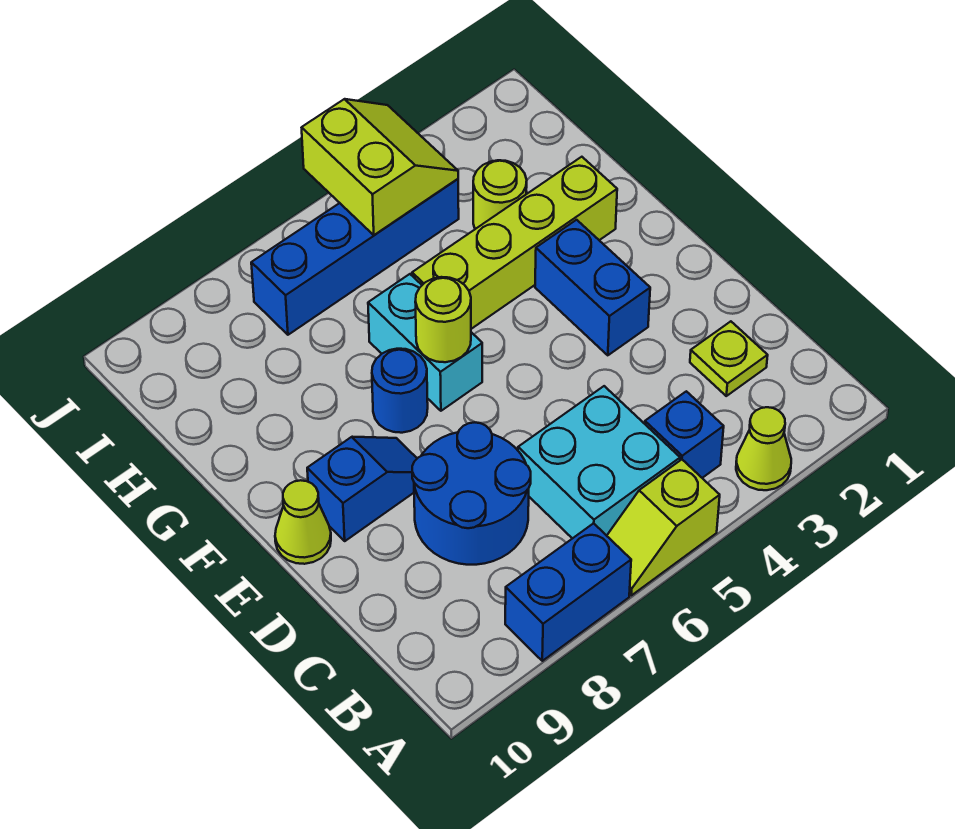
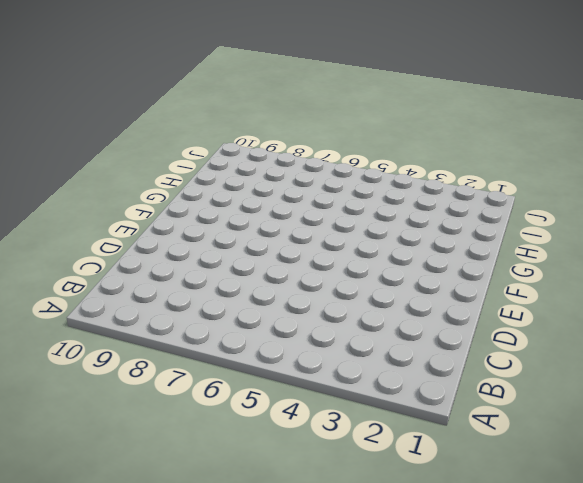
none -> lime 1x1 cone [736,407,791,490]
none -> lime 1x2 slope [607,460,720,595]
none -> blue 1x2 brick [505,523,631,661]

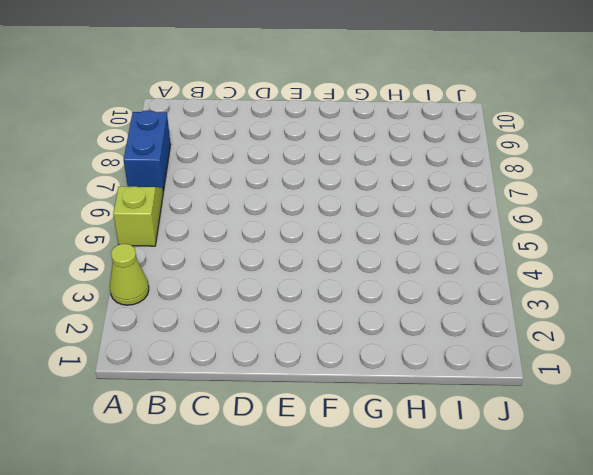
none -> blue 1x1 brick [645,391,724,478]
none -> cyan 2x2 brick [518,386,680,539]
none -> lime 1x1 plate [690,321,768,396]

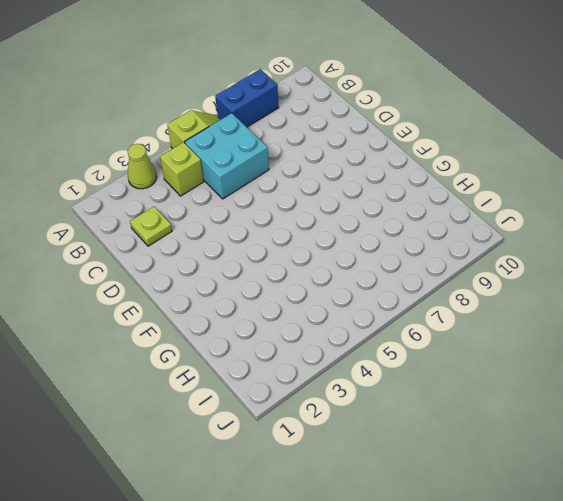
lime 1x1 brick [160,142,204,196] -> blue 1x1 brick [645,391,724,478]
none -> blue 2x2 round brick [412,422,531,565]
none -> blue 1x2 brick [535,220,650,355]
none -> blue 1x2 slope [307,437,417,541]

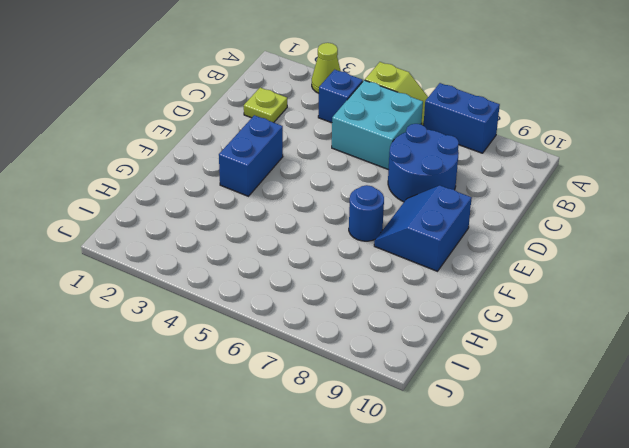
blue 2x2 slope [374,185,472,271] -> blue 1x2 slope [307,437,417,541]
none -> lime 1x1 cone [275,480,331,564]
none -> cyan 1x2 brick [368,274,482,411]
none -> lime 1x4 brick [412,157,617,329]

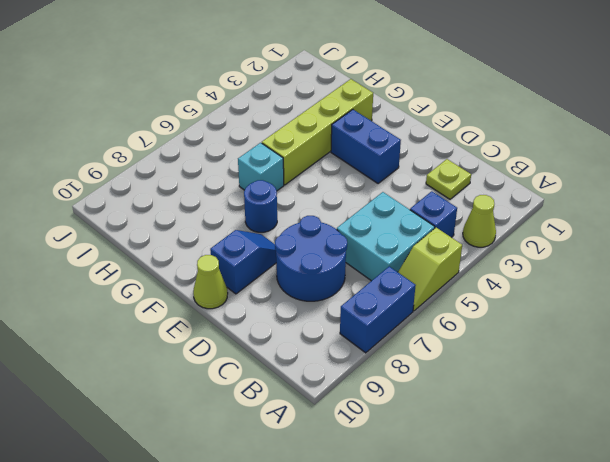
cyan 1x1 brick [238,143,284,191] -> cyan 1x2 brick [368,274,482,411]
none -> lime 1x1 round brick [473,160,527,229]
none -> blue 1x4 brick [251,179,459,335]
none -> lime 1x1 round brick [415,277,471,362]

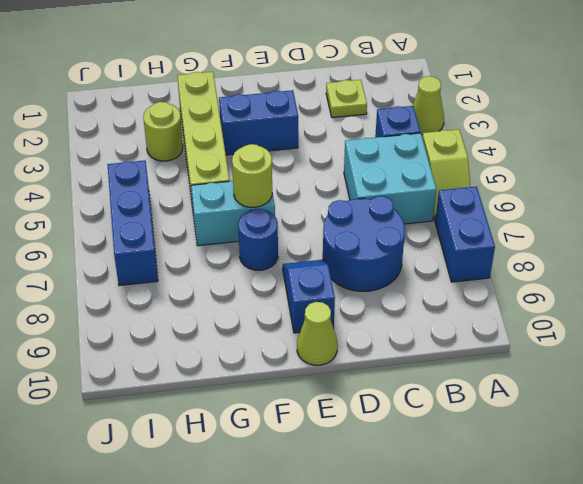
blue 1x3 brick [107,160,158,286] -> blue 1x4 brick [251,179,459,335]
none -> lime 2x2 slope [302,99,458,235]

